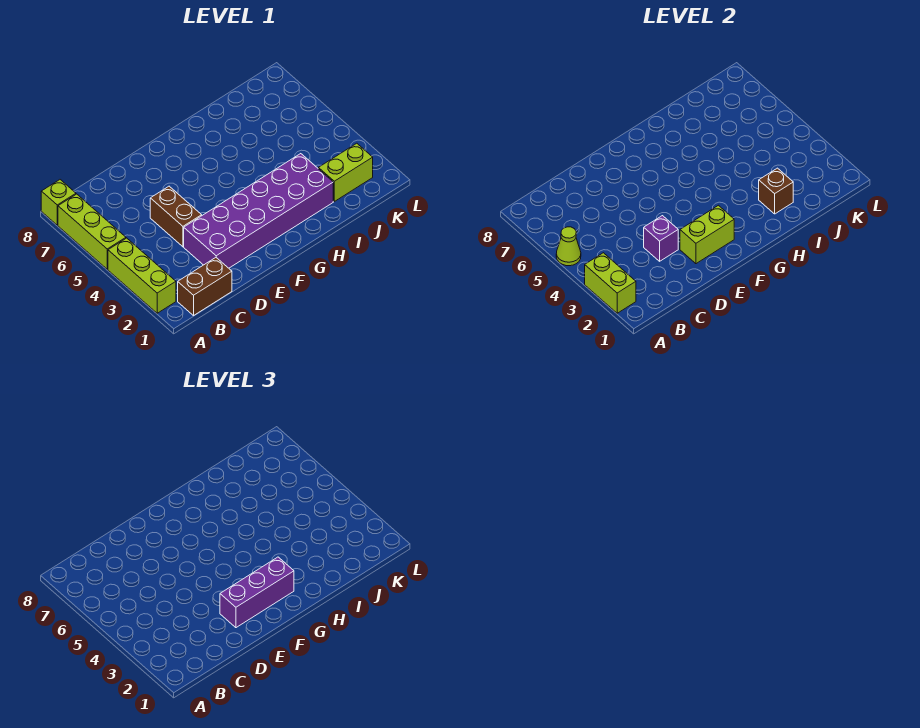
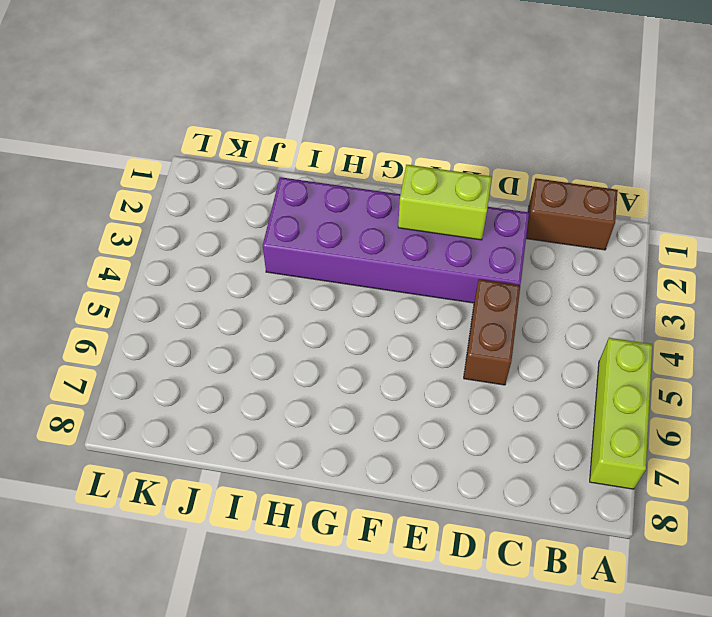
none -> lime 1x3 brick [108,238,176,313]
none -> lime 1x1 brick [41,180,76,225]
none -> lime 1x2 brick [318,143,373,201]

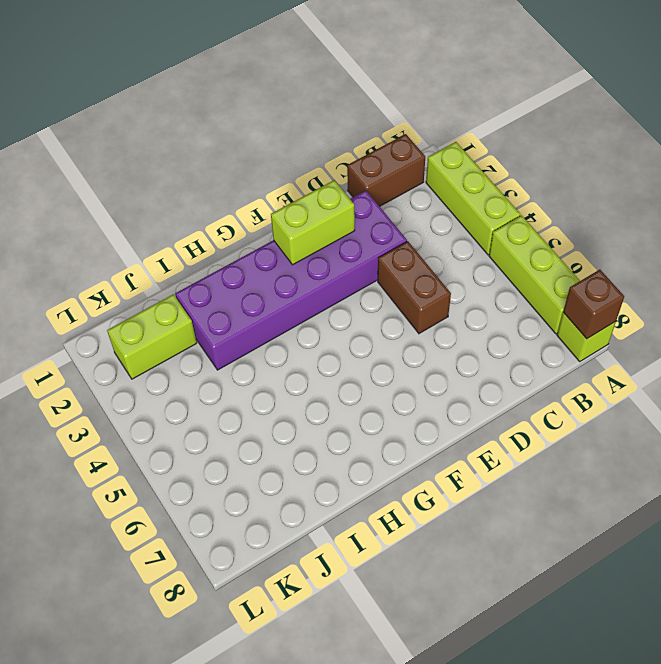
brown 1x1 brick [563,270,624,339] -> brown 1x1 brick moved to [759,168,793,214]
none -> lime 1x2 brick [585,253,636,313]
none -> lime 1x1 cone [556,227,581,266]
none -> purple 1x1 brick [644,216,678,261]

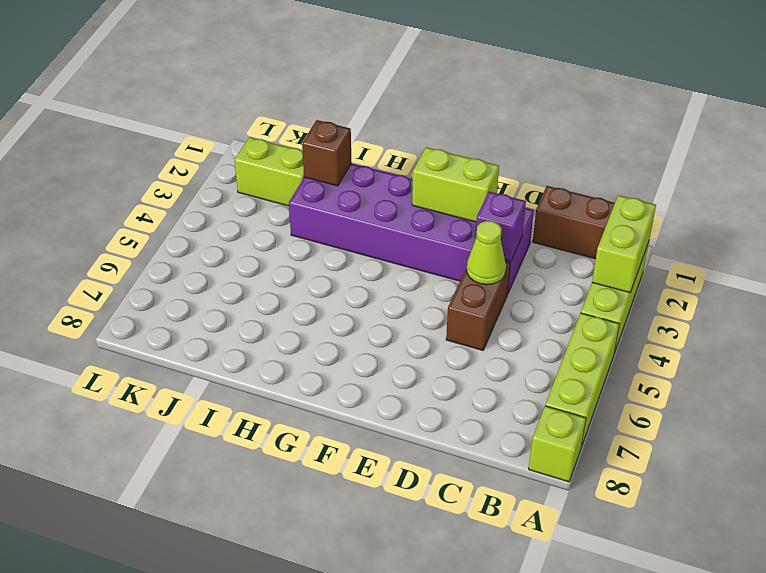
lime 1x1 cone [467,221,506,285] -> lime 1x1 cone moved to [556,227,581,266]
none -> purple 1x3 brick [220,557,294,628]

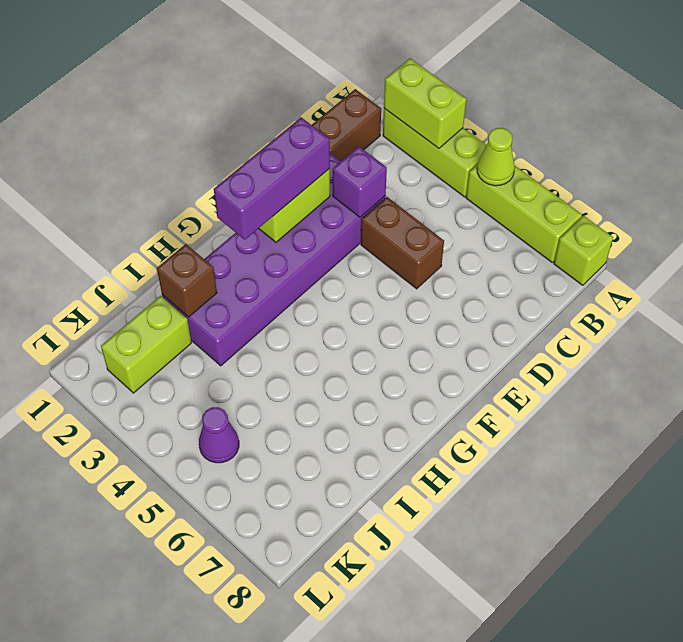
purple 1x1 cone [199,407,239,463] -> none

